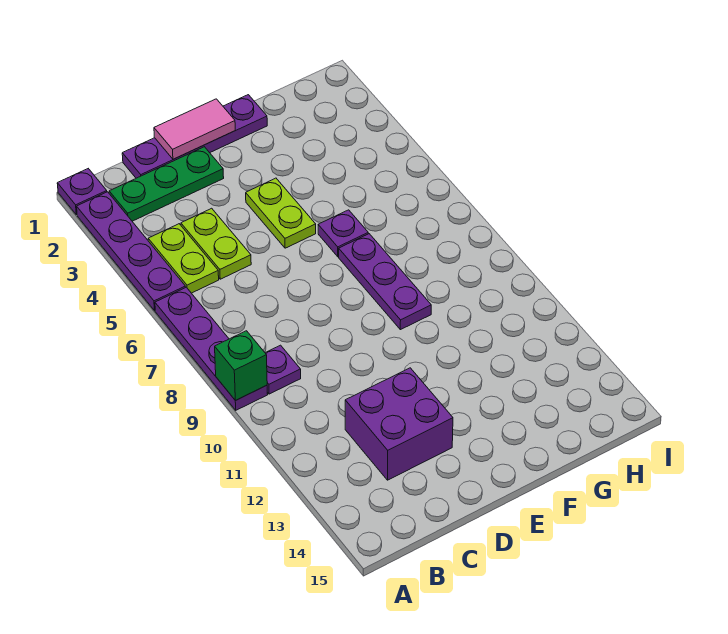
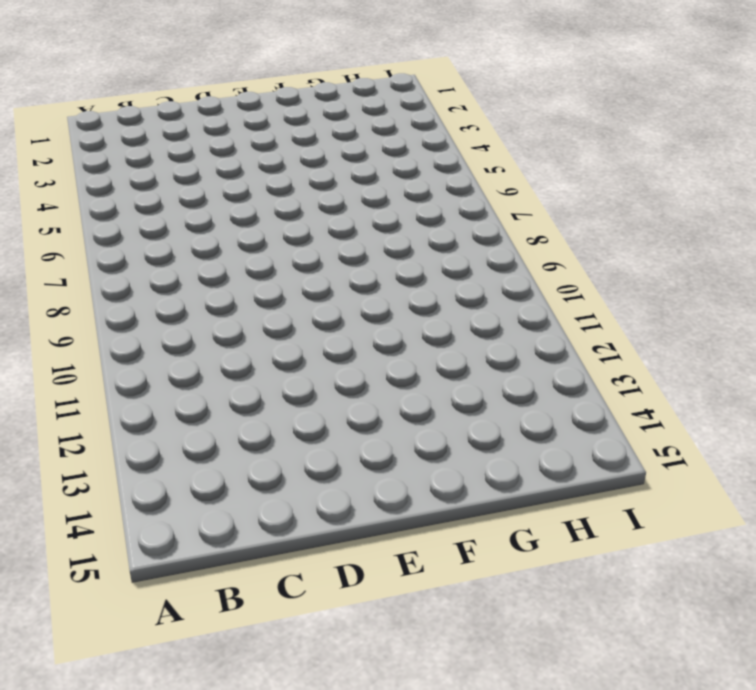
none -> purple 1x1 plate [57,169,107,215]
none -> purple 1x4 plate [77,192,186,311]
none -> purple 1x4 plate [155,287,268,410]

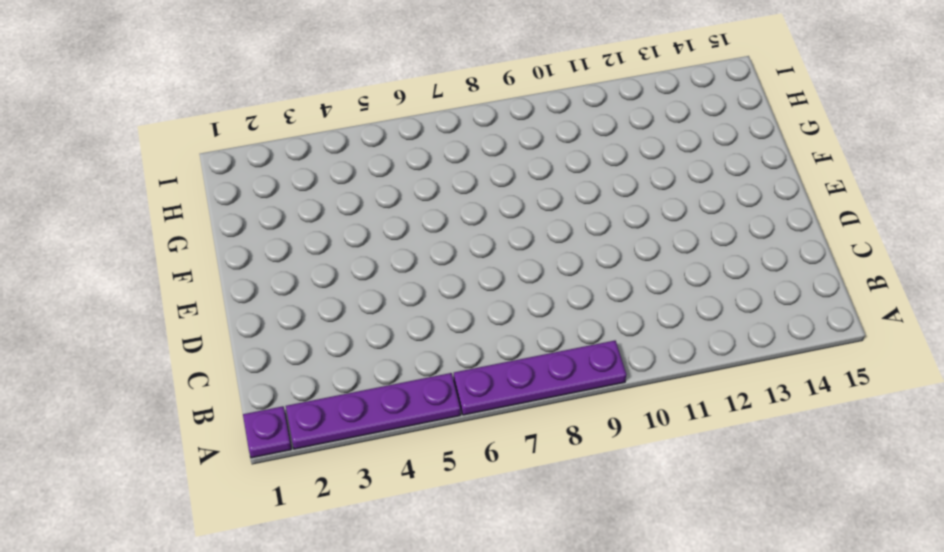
none -> green 1x3 plate [109,147,224,221]
none -> lime 1x2 plate [148,224,219,293]
none -> purple 1x1 plate [266,345,301,394]

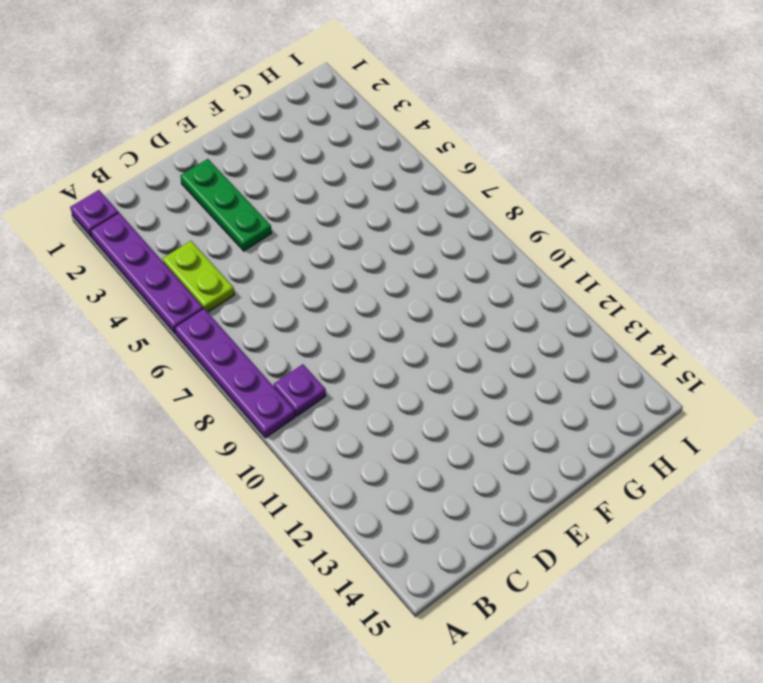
green 1x3 plate [180,159,271,251] -> green 1x3 plate turned to [109,147,224,221]
none -> purple 1x4 plate [122,95,267,178]
none -> lime 1x2 plate [181,208,251,279]
none -> purple 2x2 brick [345,368,453,480]

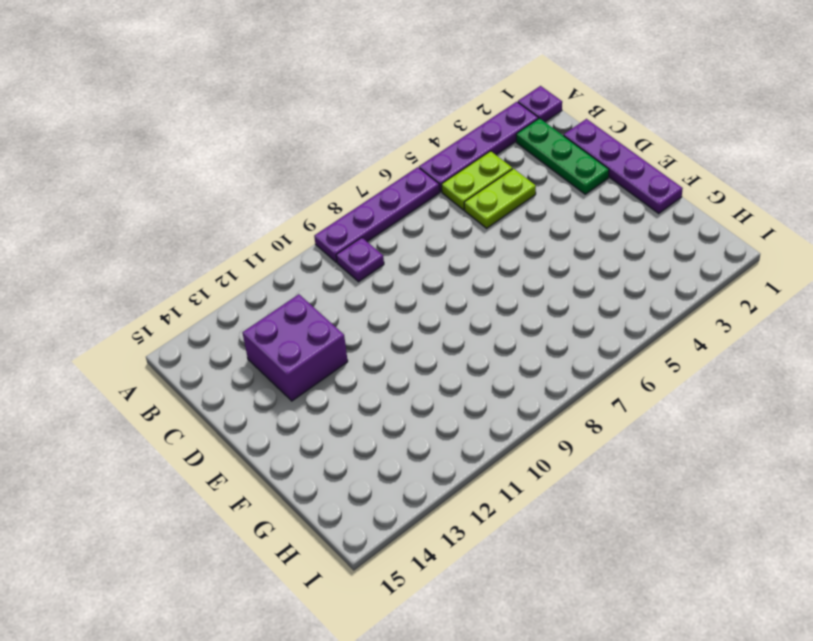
none -> lime 1x2 plate [246,178,316,248]
none -> purple 1x1 plate [318,210,368,257]
none -> purple 1x3 plate [339,234,431,330]

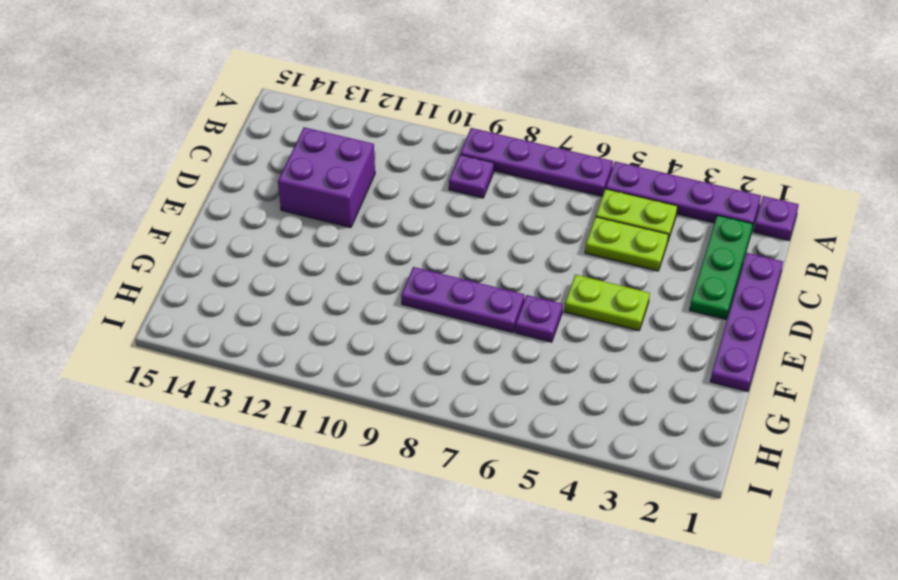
none -> green 1x1 brick [215,331,267,401]
none -> pink 1x2 tile [154,99,235,159]

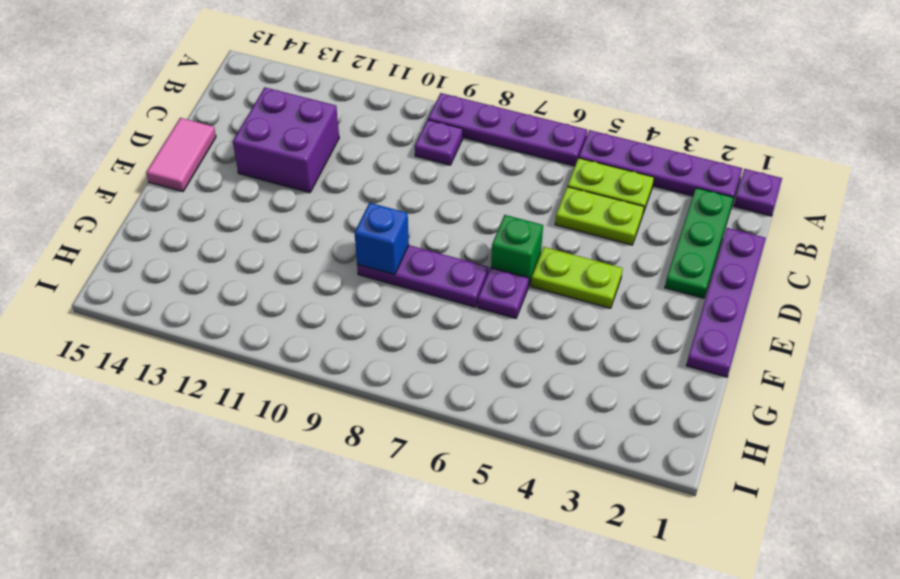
pink 1x2 tile [146,118,216,192] -> pink 1x2 tile moved to [154,99,235,159]
green 1x1 brick [491,215,543,285] -> green 1x1 brick moved to [215,331,267,401]
blue 1x1 brick [355,203,409,275] -> none

